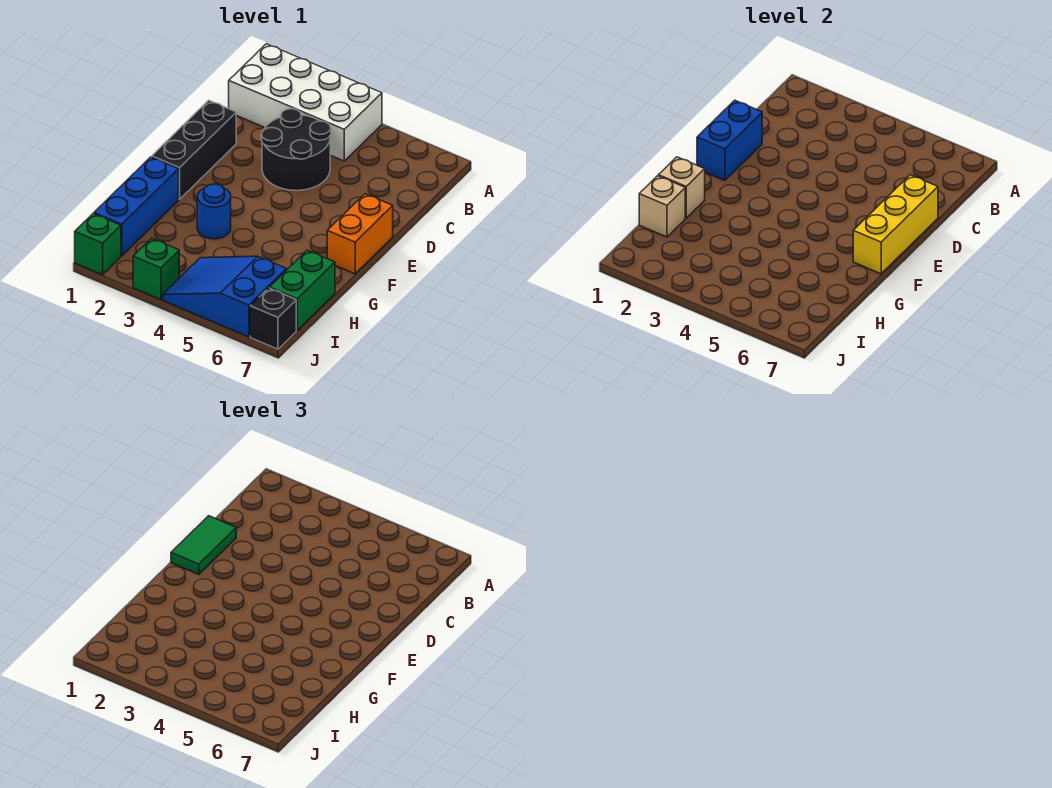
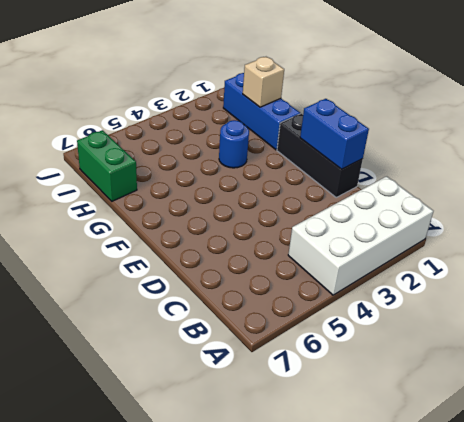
none -> black 2x2 round brick [261,109,331,191]
none -> orange 1x2 brick [327,194,393,274]
none -> blue 2x3 slope [163,256,286,337]

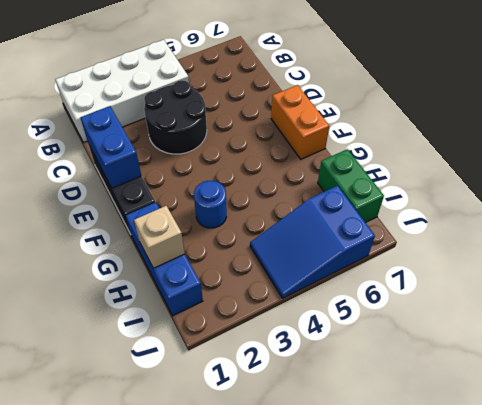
none -> green 1x1 brick [75,214,121,275]
none -> green 1x1 brick [133,238,179,300]
none -> black 1x1 brick [250,288,296,349]

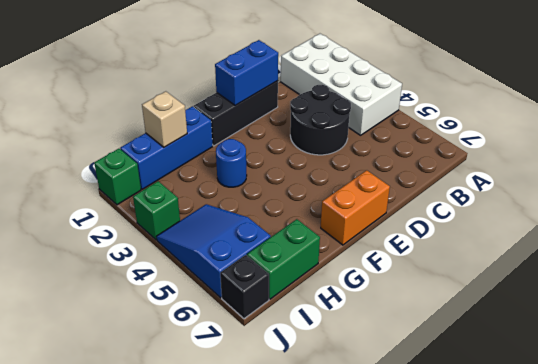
none -> yellow 1x3 brick [853,175,938,274]
none -> tan 1x1 brick [659,157,705,218]
none -> green 1x2 tile [171,516,236,575]

